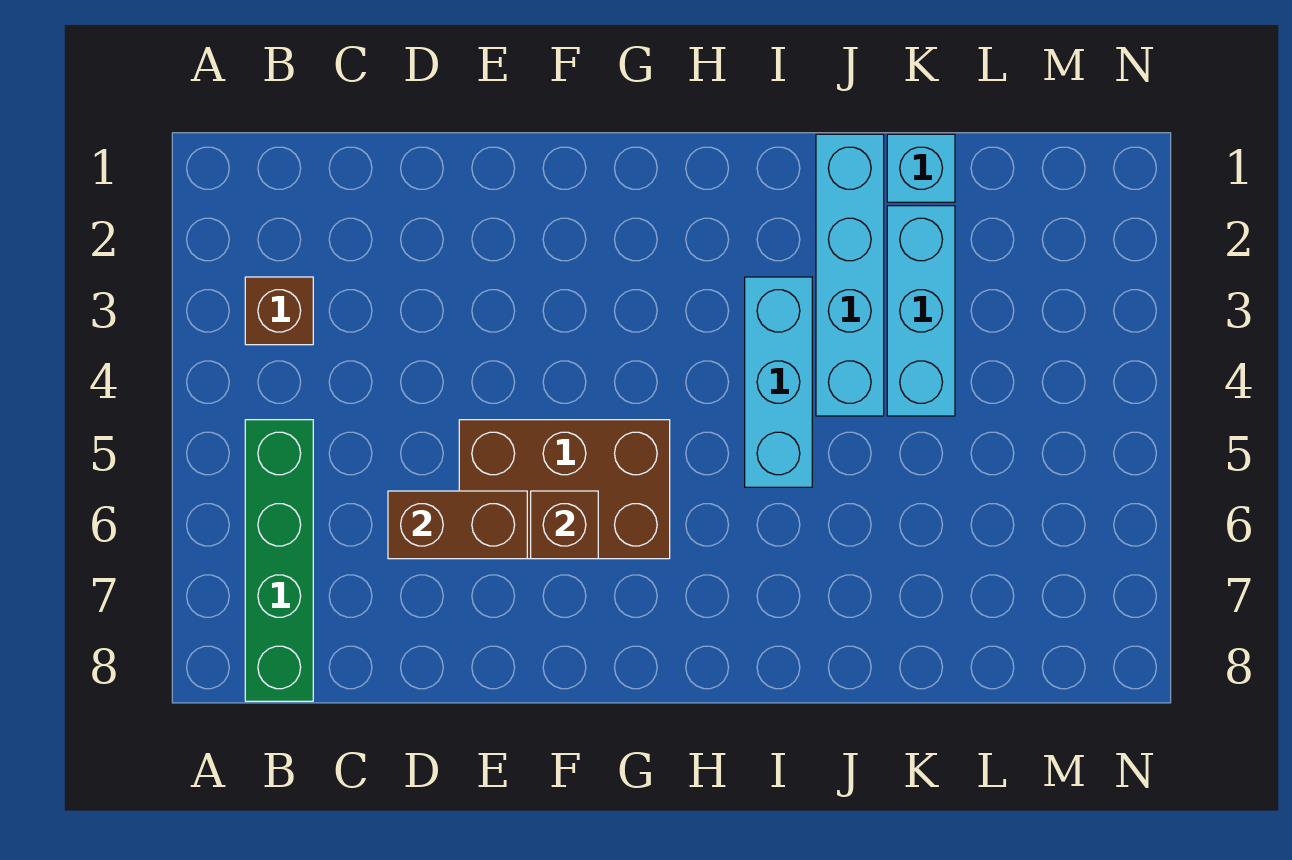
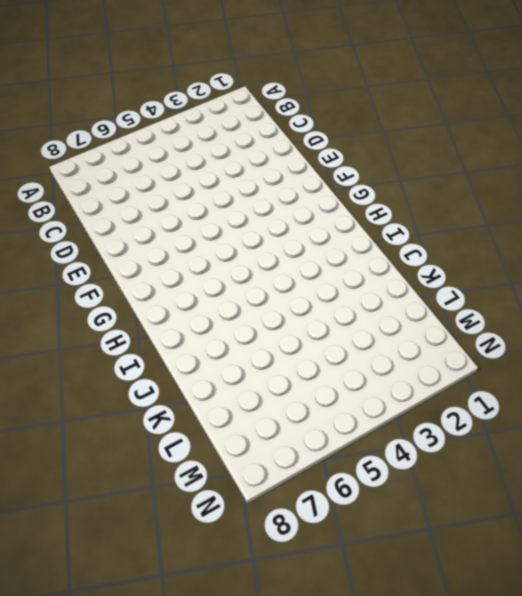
none -> brown 1x1 brick [245,277,313,345]
none -> green 1x4 brick [245,420,313,701]

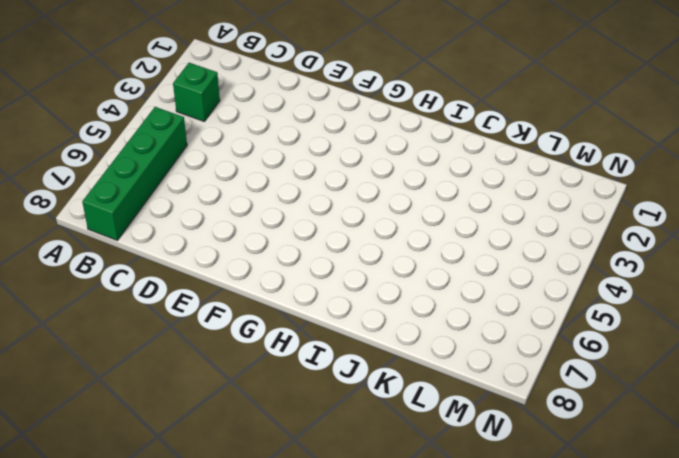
green 1x1 brick [173,63,220,122] -> brown 1x1 brick [245,277,313,345]
none -> brown 2x3 brick [459,420,670,559]
none -> cyan 1x3 brick [745,277,812,487]

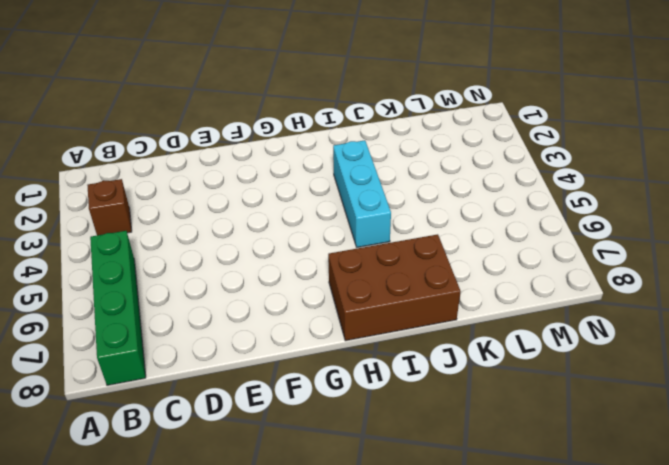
brown 2x3 brick [328,234,461,341] -> brown 2x3 brick moved to [459,420,670,559]
none -> cyan 1x4 brick [816,134,884,416]
none -> cyan 1x1 brick [887,134,955,202]

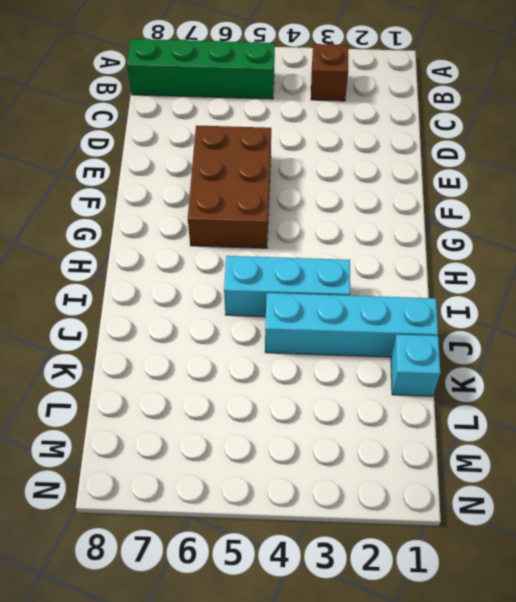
none -> cyan 1x3 brick [887,206,955,416]
none -> brown 1x2 brick [388,491,527,559]

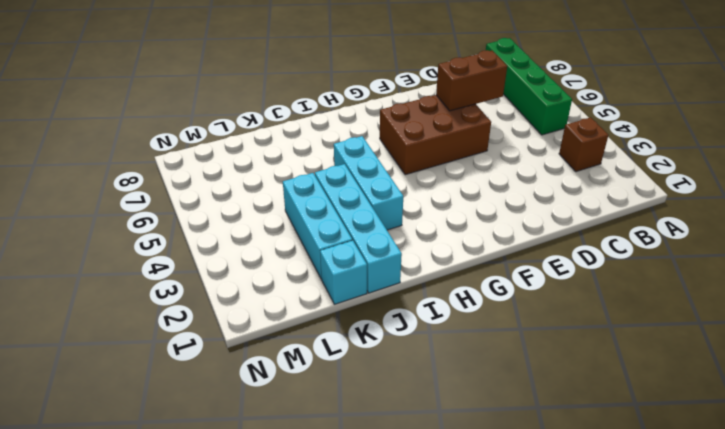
none -> brown 1x1 brick [531,491,598,559]

